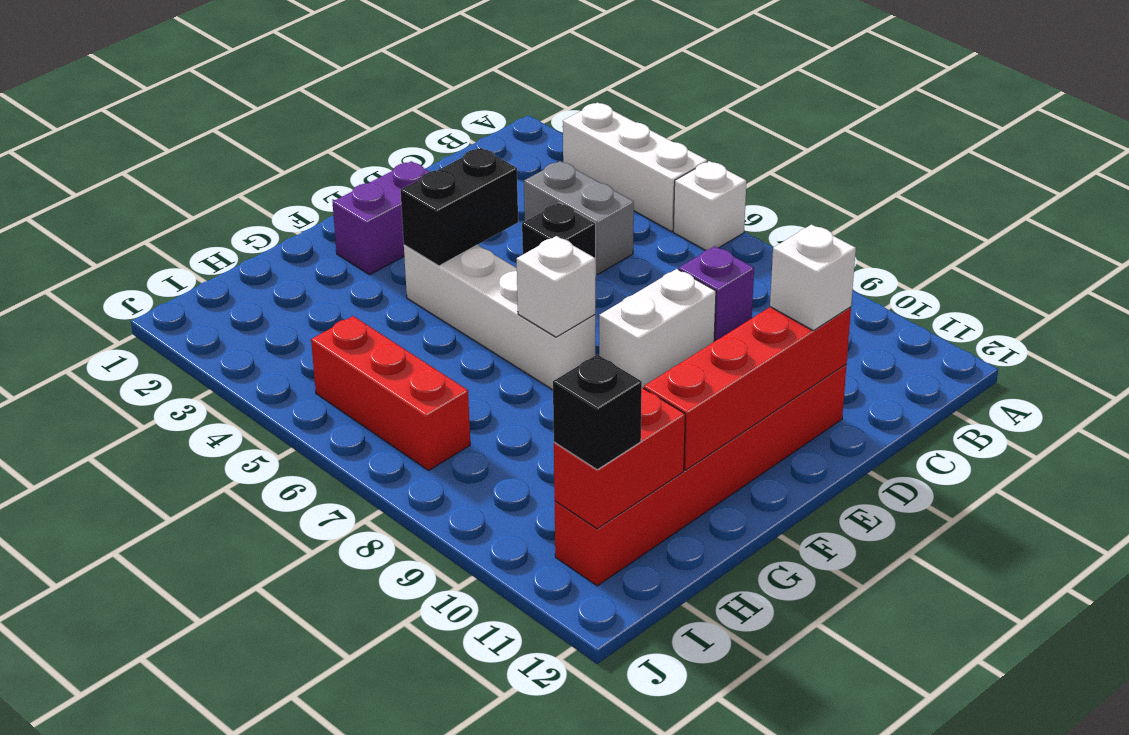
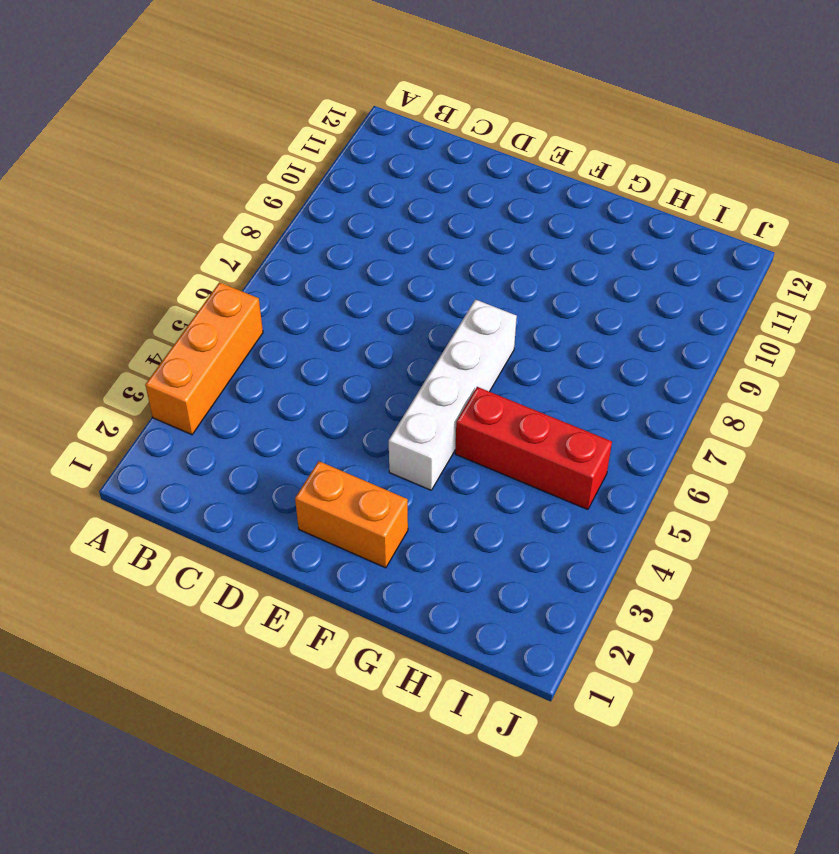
orange 1x3 brick [145,282,263,435] -> white 1x3 brick [563,103,707,232]
orange 1x2 brick [295,461,408,568] -> purple 1x2 brick [333,161,429,275]
red 1x3 brick [455,387,612,510] -> red 1x3 brick turned to [311,316,470,470]
none -> white 1x1 brick [673,161,746,250]
none -> grey 1x2 brick [524,161,634,275]
none -> purple 1x1 brick [679,246,754,341]

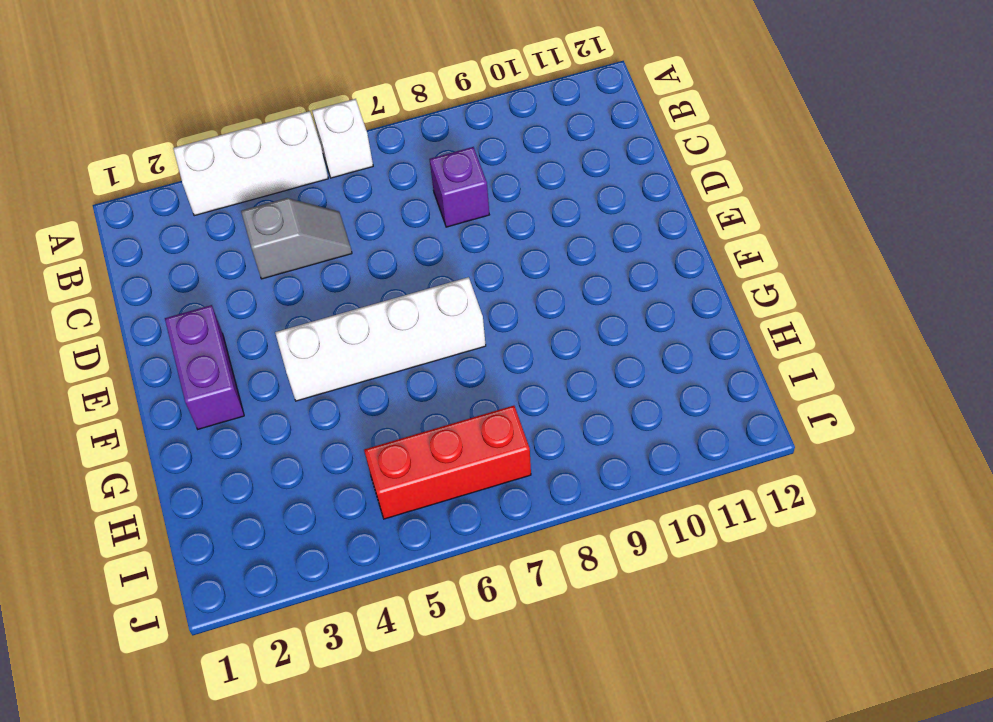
grey 1x2 slope [241,198,352,279] -> grey 1x2 brick [524,161,634,275]
none -> black 1x1 brick [522,203,596,276]
none -> white 1x2 brick [599,269,716,388]
none -> red 1x6 brick [555,365,846,586]

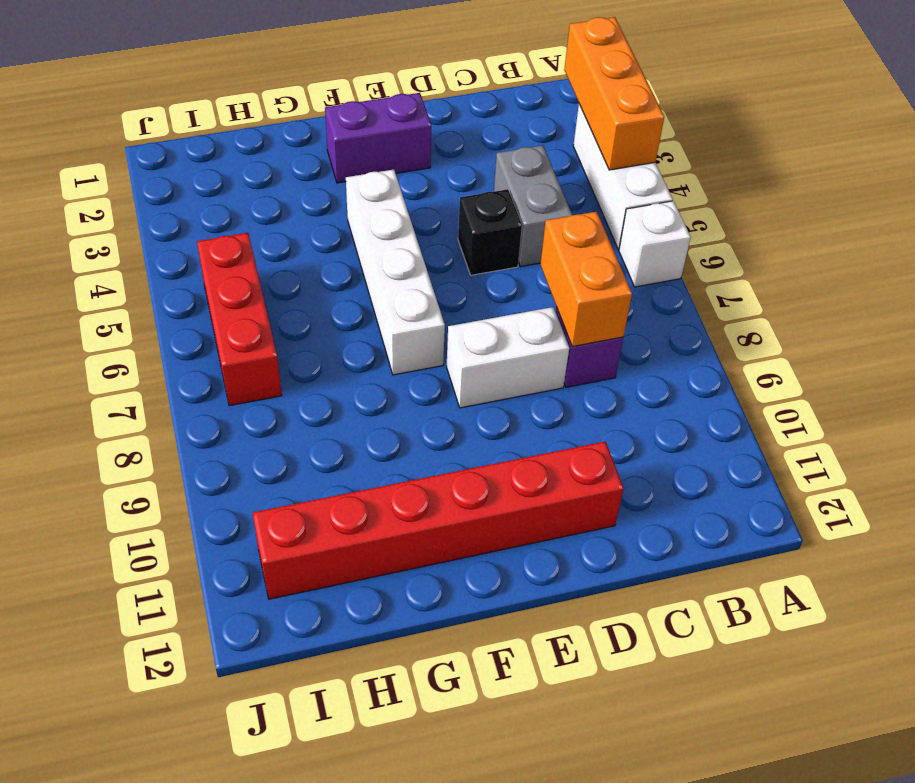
orange 1x3 brick [564,17,664,170] -> none
orange 1x2 brick [540,212,632,347] -> none
none -> red 1x4 brick [644,307,851,470]
none -> black 1x2 brick [401,148,518,266]
none -> white 1x1 brick [517,236,595,337]

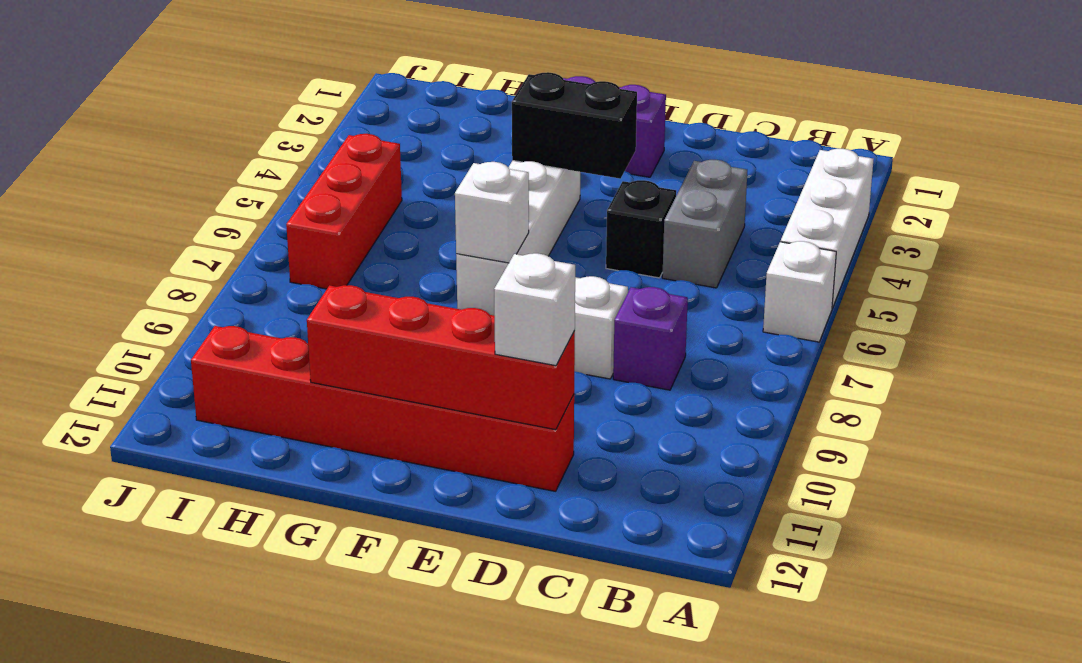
none -> red 1x2 brick [554,388,685,529]
none -> black 1x1 brick [553,354,642,470]

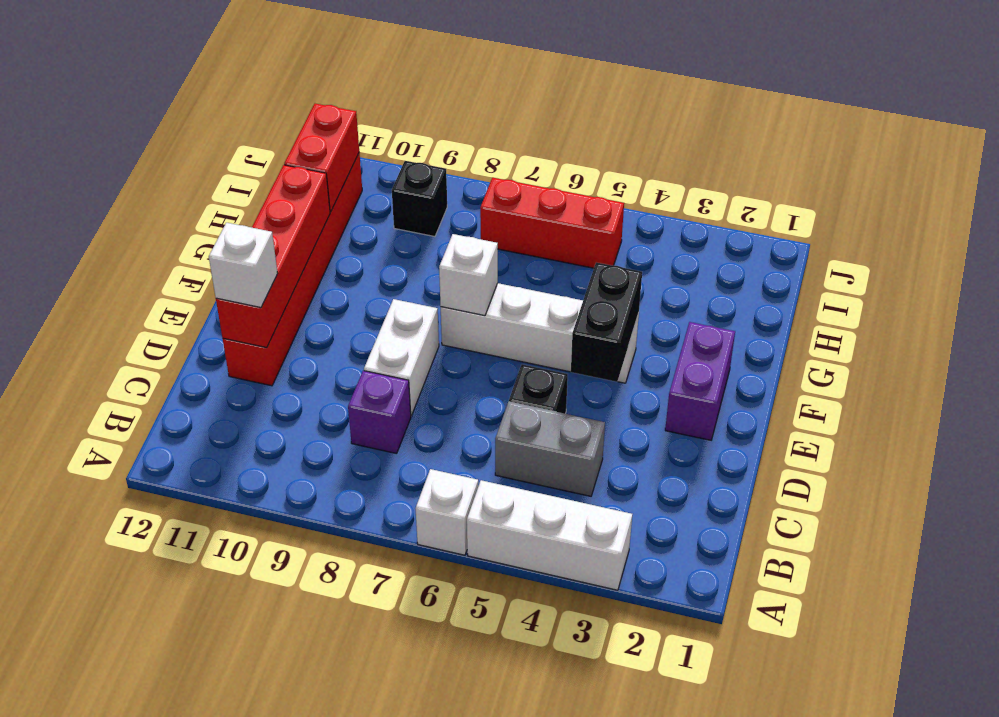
black 1x1 brick [392,161,447,237] -> black 1x1 brick moved to [553,354,642,470]

